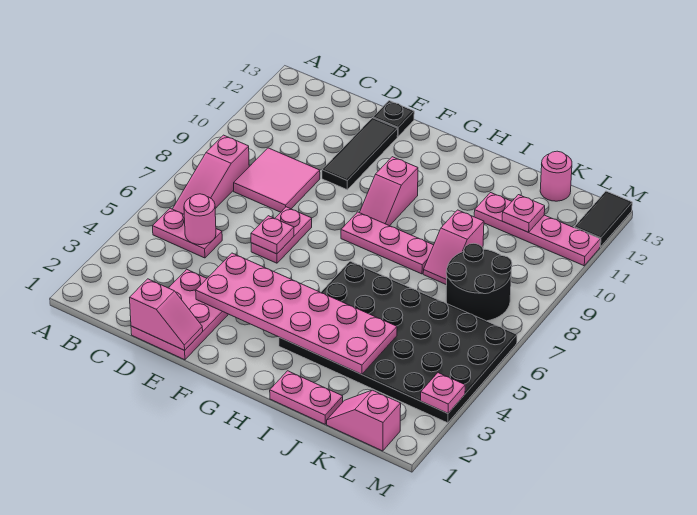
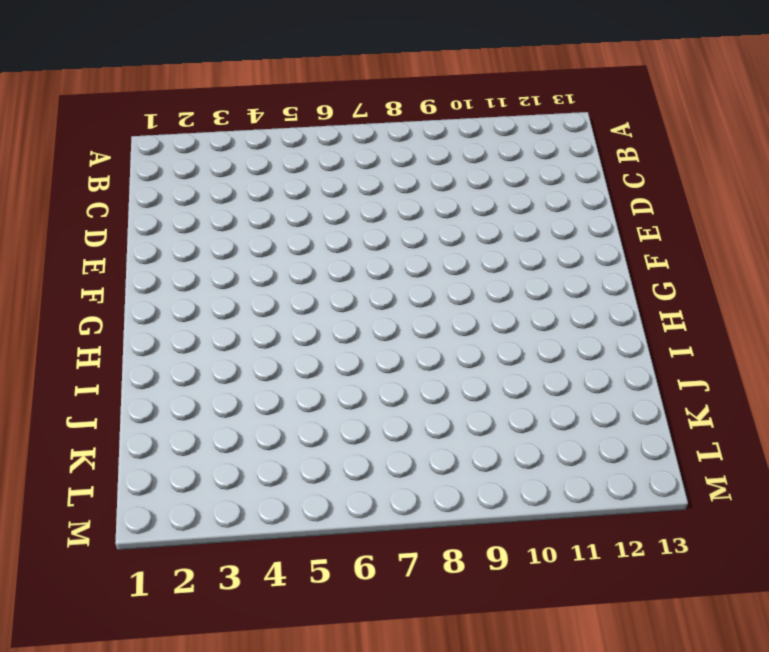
none -> pink 1x2 plate [153,208,222,258]
none -> pink 1x3 slope [173,135,249,214]
none -> pink 2x2 tile [234,148,320,212]

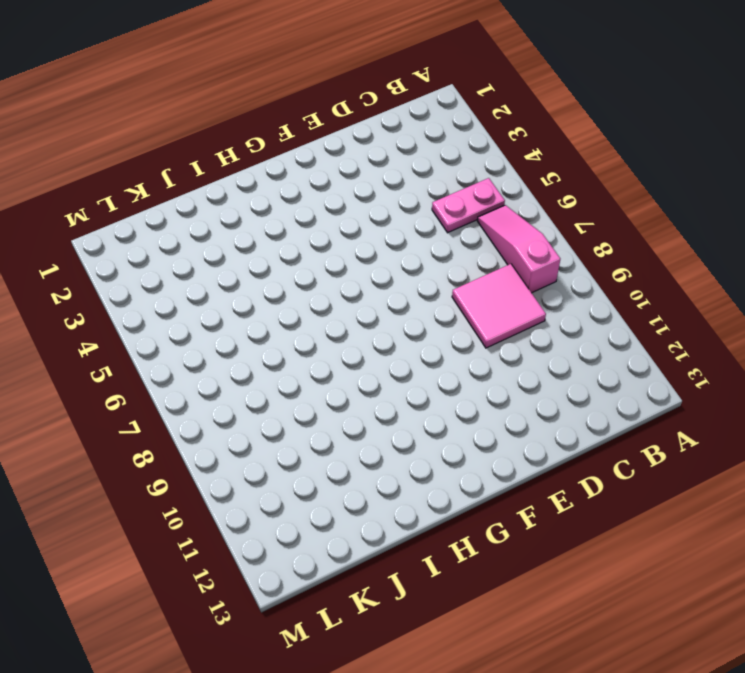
none -> pink 2x3 plate [131,269,228,360]
none -> pink 1x2 plate [251,207,312,263]
none -> black 1x3 tile [322,118,398,190]

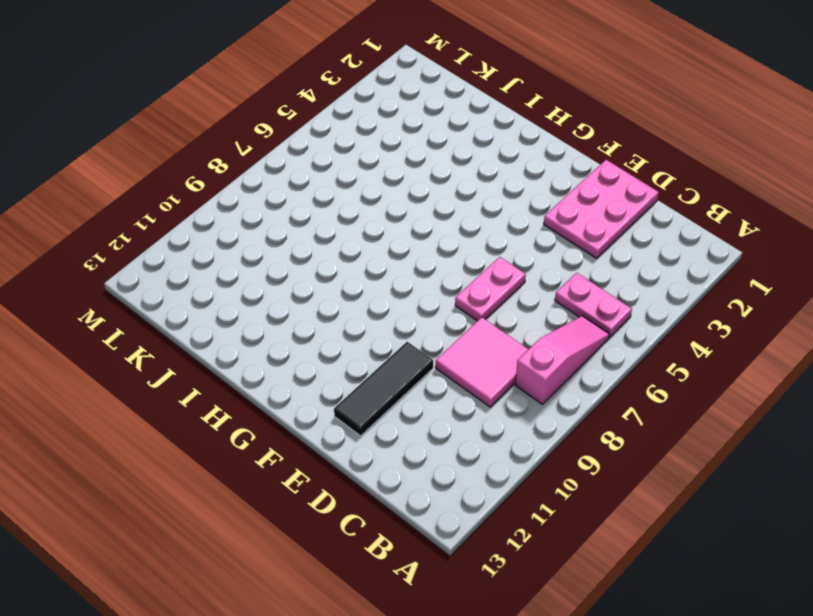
none -> black 1x1 plate [373,101,414,136]
none -> pink 1x3 plate [341,212,434,274]
none -> pink 1x2 slope [360,157,418,226]

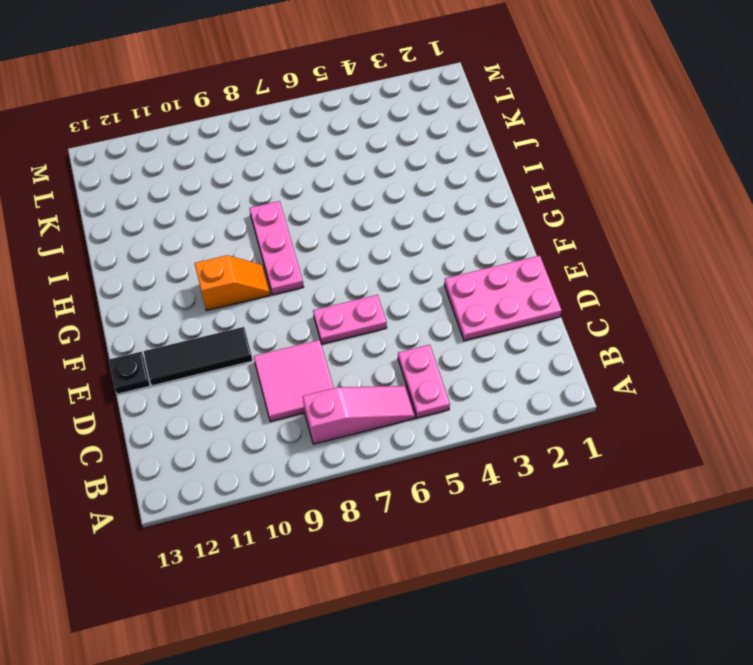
orange 1x2 slope [195,255,271,311] -> pink 1x2 slope [360,157,418,226]
none -> black 4x6 plate [279,261,517,423]
none -> pink 1x2 plate [270,371,343,424]
none -> pink 1x2 slope [423,210,484,285]

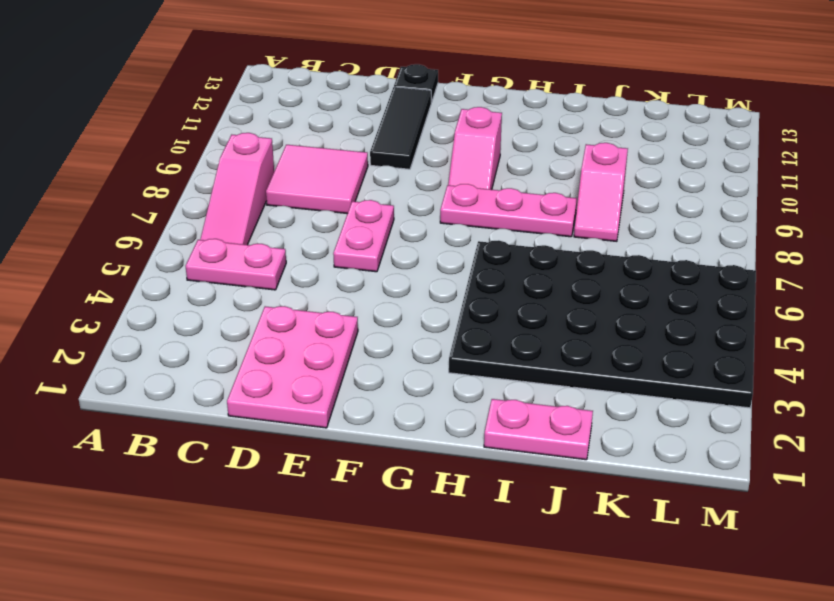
none -> pink 1x4 plate [474,193,600,266]
none -> pink 1x2 slope [327,390,401,451]
none -> black 2x2 round brick [446,243,512,321]

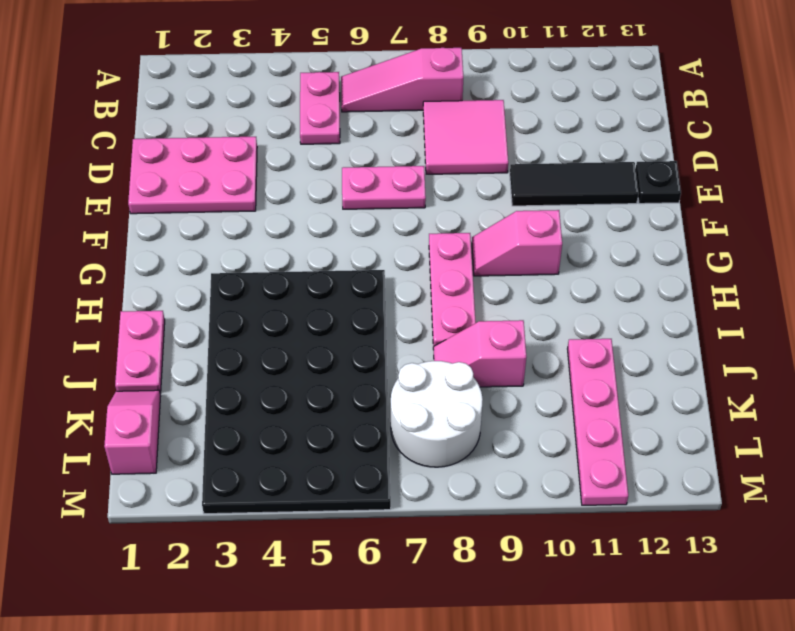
white 2x2 round brick [391,361,483,467] -> black 2x2 round brick [446,243,512,321]
none -> pink 1x1 round brick [540,151,572,201]
none -> black 1x2 tile [574,191,632,247]
none -> pink 1x1 round brick [184,194,216,245]

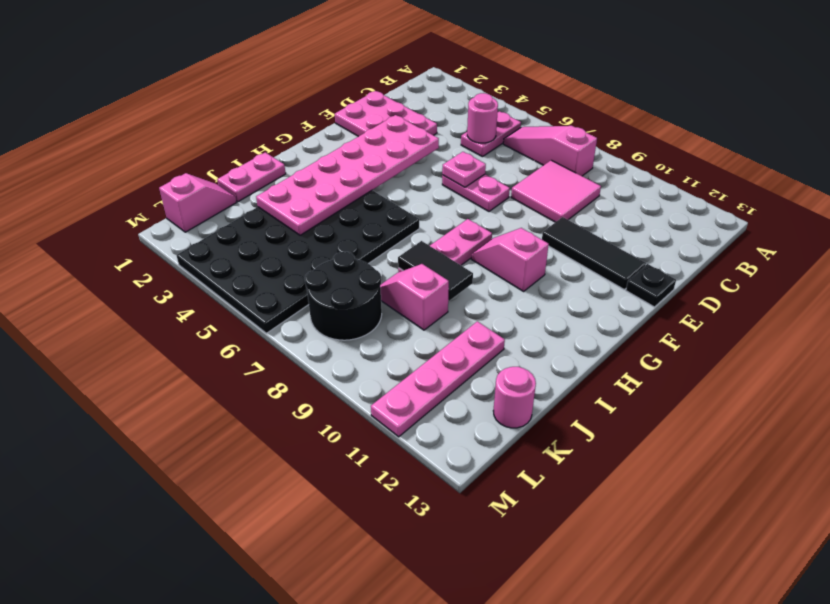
black 1x2 tile [398,241,473,301] -> black 1x2 tile moved to [574,191,632,247]
none -> pink 1x2 slope [130,279,203,350]
none -> pink 1x1 plate [502,195,545,232]
none -> pink 1x1 plate [421,373,465,413]

